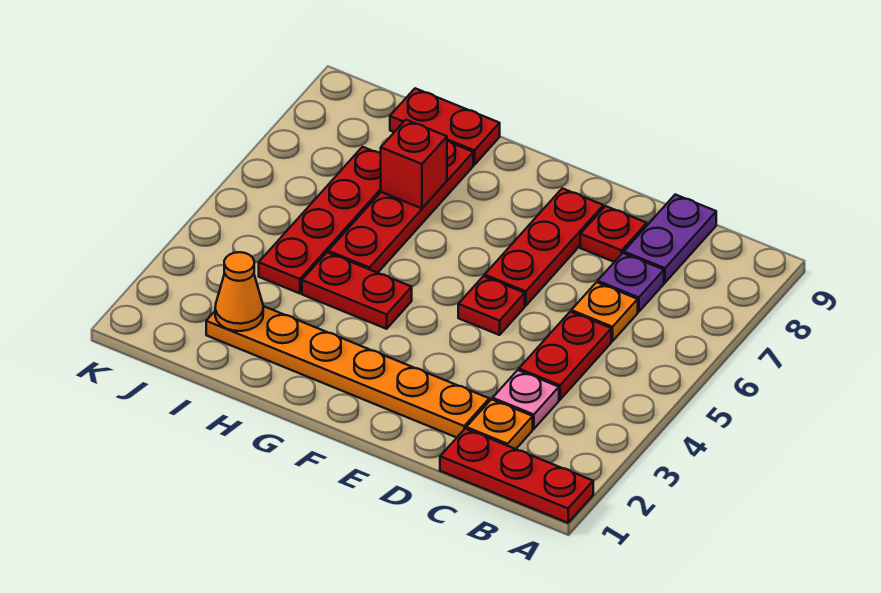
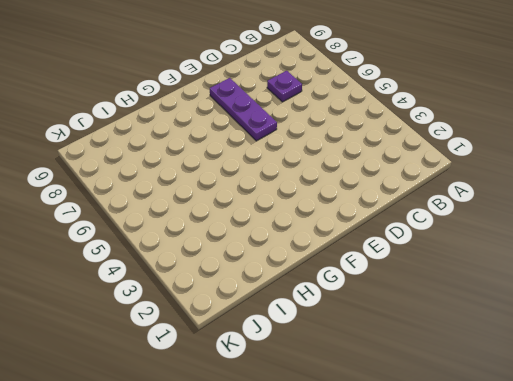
purple 1x3 plate [210,78,277,141] -> red 1x3 plate [485,188,603,306]
none -> red 1x3 plate [440,429,593,523]
none -> orange 1x1 plate [466,399,533,449]
none -> pink 1x1 plate [493,370,559,429]

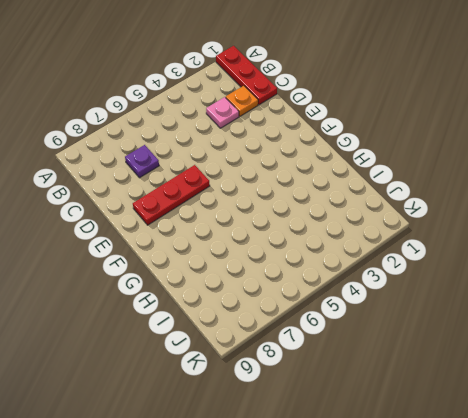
none -> red 1x2 plate [519,312,611,400]
none -> orange 1x1 plate [571,282,638,341]
none -> purple 1x2 plate [624,195,716,283]

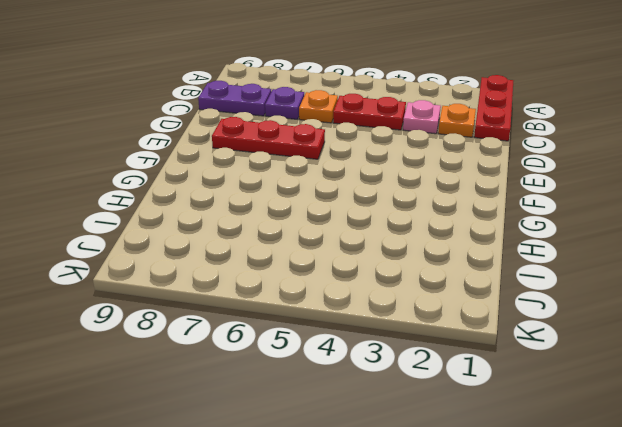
none -> orange 1x6 plate [206,306,489,438]
none -> red 1x1 plate [580,206,647,262]
none -> red 1x1 plate [458,276,525,335]

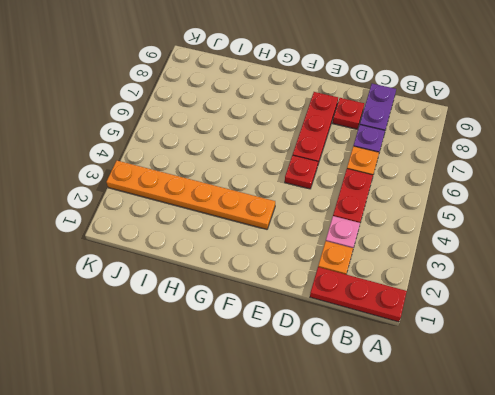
orange 1x6 plate [106,161,275,229] -> orange 1x6 plate moved to [206,306,489,438]
none -> red 1x2 plate [302,252,412,329]
none -> red 1x4 plate [328,141,473,273]
none -> red 1x2 plate [390,88,500,165]

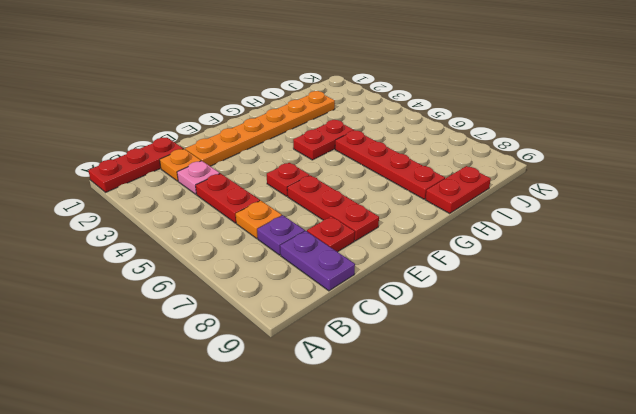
none -> red 1x4 plate [259,147,381,293]
none -> red 1x1 brick [381,120,447,208]
none -> orange 1x1 cone [215,252,263,331]

